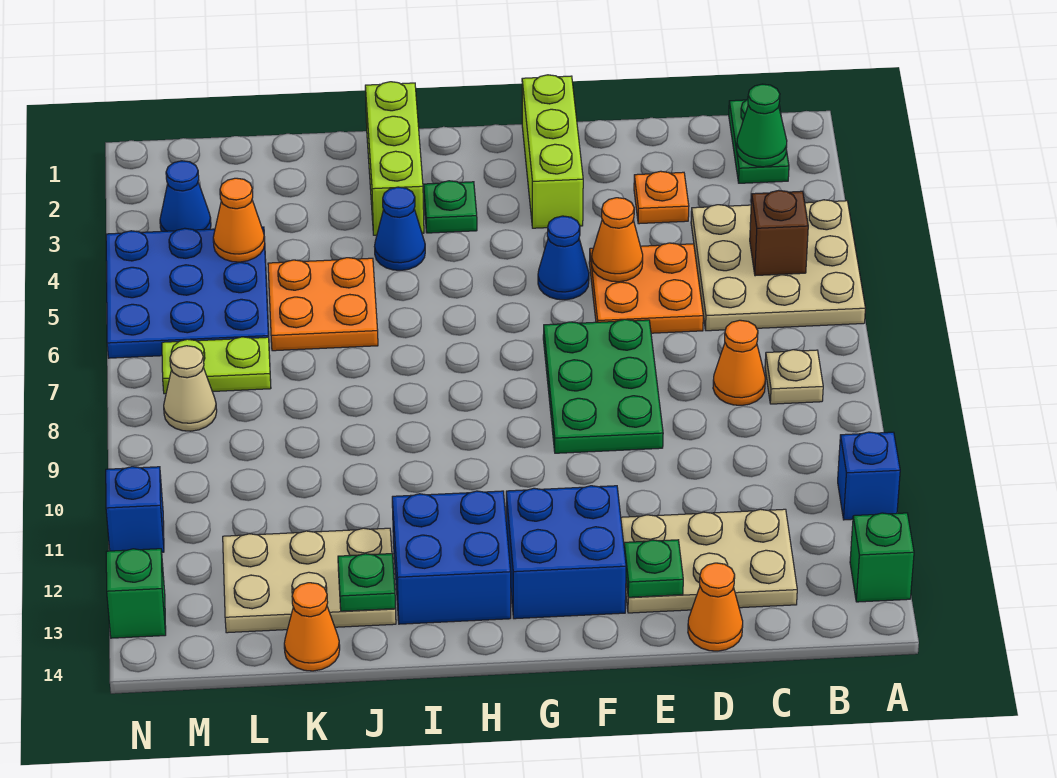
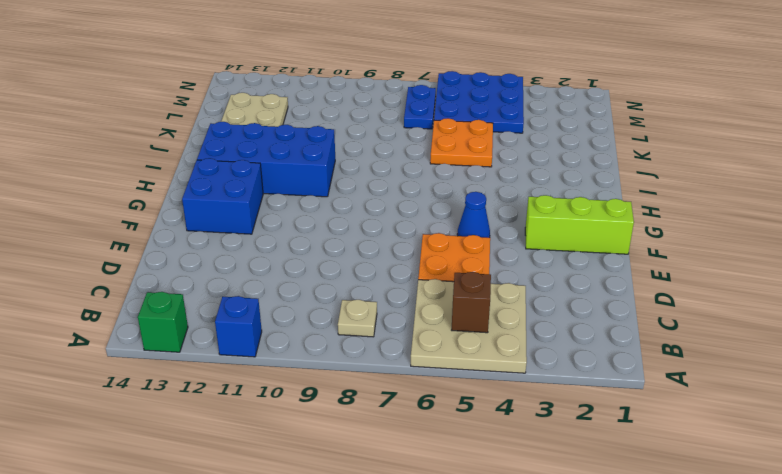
blue 2x4 brick [197,122,335,197] -> blue 2x2 brick [392,491,511,624]
blue 1x2 plate [404,85,436,129] -> lime 1x2 plate [162,337,271,394]
none -> green 1x2 plate [729,99,789,183]
none -> orange 1x1 cone [713,320,765,405]
none -> tan 2x3 plate [621,509,797,613]
none -> orange 1x1 plate [634,171,689,224]

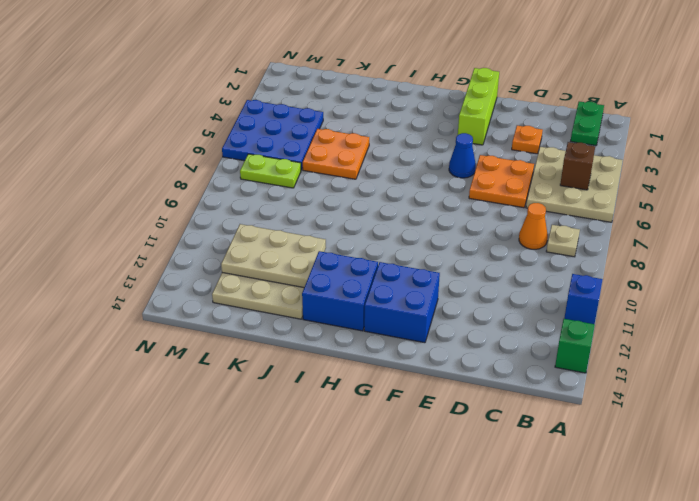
tan 2x3 plate [221,224,326,288] -> tan 2x3 plate moved to [621,509,797,613]
none -> orange 1x1 cone [688,563,743,651]
none -> green 2x3 plate [543,319,663,453]
none -> green 1x1 plate [424,181,477,233]
none -> lime 1x3 brick [365,82,424,235]

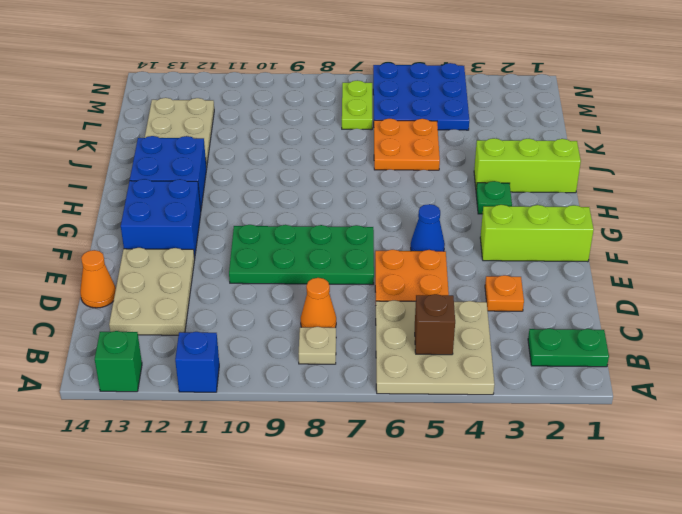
green 2x4 plate [229,225,374,285] -> green 2x3 plate [543,319,663,453]
none -> blue 1x1 cone [374,187,425,270]
none -> orange 1x1 cone [284,583,340,671]
none -> blue 1x1 cone [160,161,211,231]
none -> tan 1x1 cone [164,346,217,431]

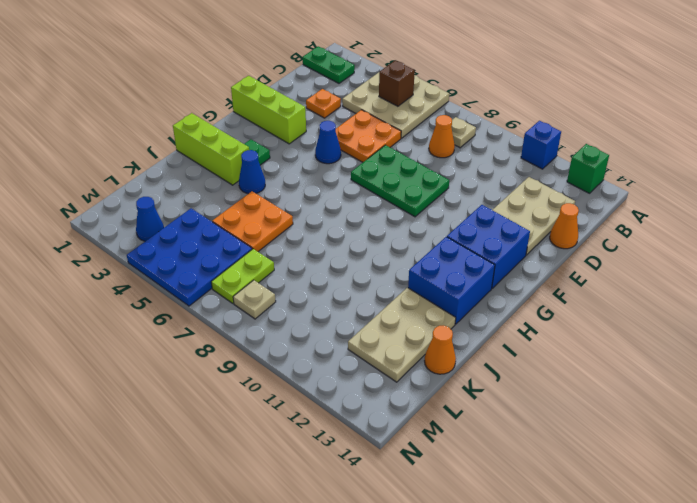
tan 1x1 plate [233,280,276,319] -> tan 1x1 cone [164,346,217,431]
none -> blue 1x1 brick [106,467,164,552]
none -> green 1x1 brick [106,549,166,638]
none -> green 1x1 cone [737,84,787,167]
none -> orange 1x1 cone [592,198,643,282]

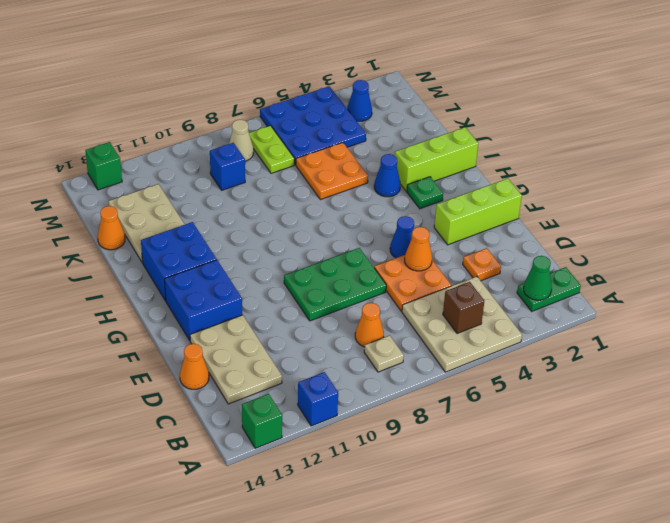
blue 1x1 brick [210,143,245,190] -> blue 1x1 brick moved to [106,467,164,552]
none -> green 1x1 plate [624,540,683,597]
none -> green 1x1 plate [338,554,396,611]
none -> orange 1x1 cone [213,178,265,262]

